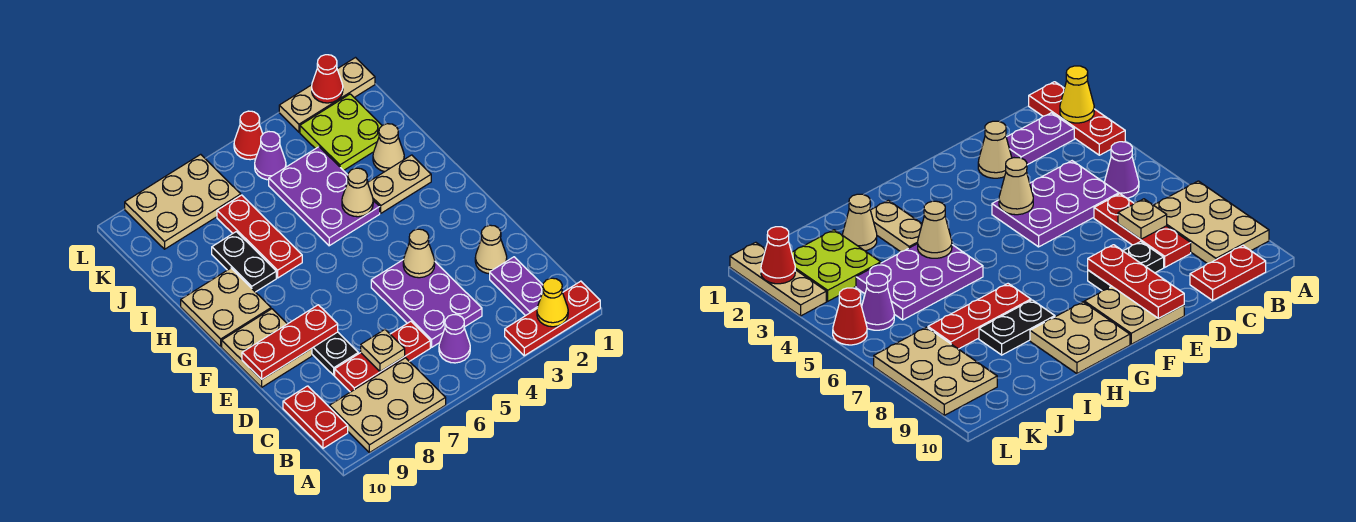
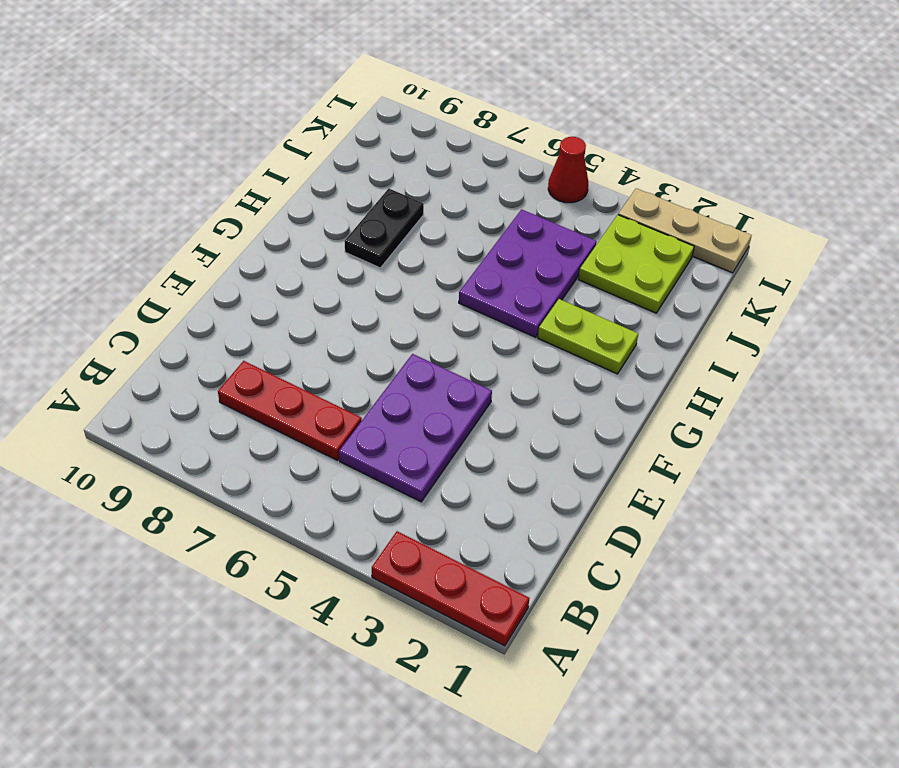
lime 1x2 plate [538,299,638,374] -> tan 1x2 plate [368,155,431,213]
none -> tan 2x3 plate [329,358,446,453]
none -> purple 1x2 plate [490,257,543,316]
none -> purple 1x1 cone [439,315,470,363]

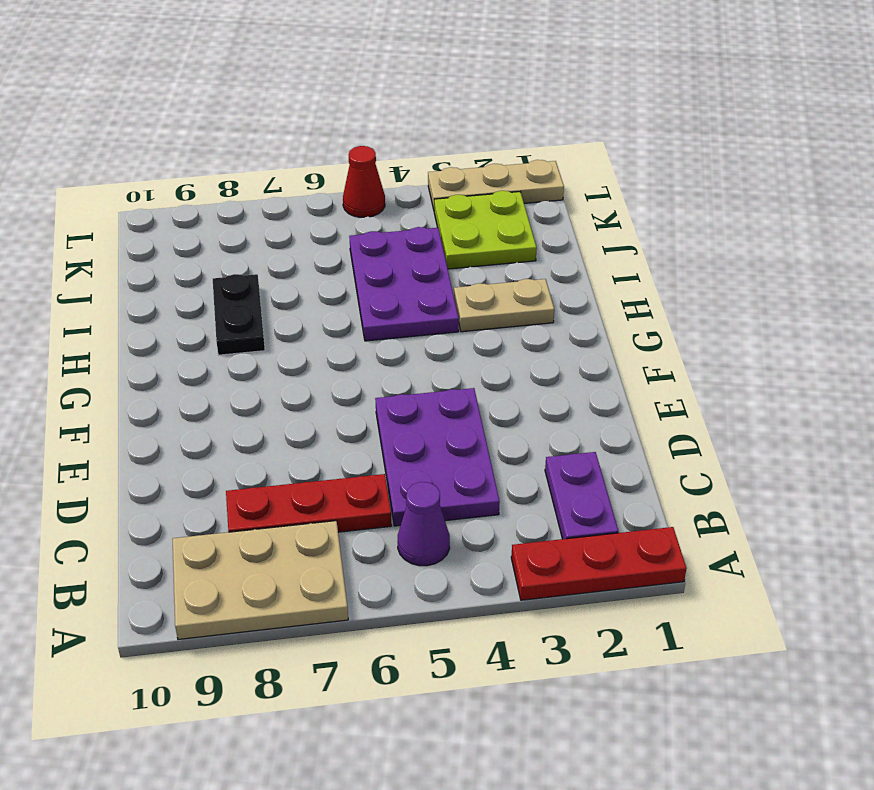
none -> red 1x2 plate [283,386,348,448]
none -> tan 1x1 cone [475,225,507,274]
none -> black 1x2 plate [312,332,358,375]

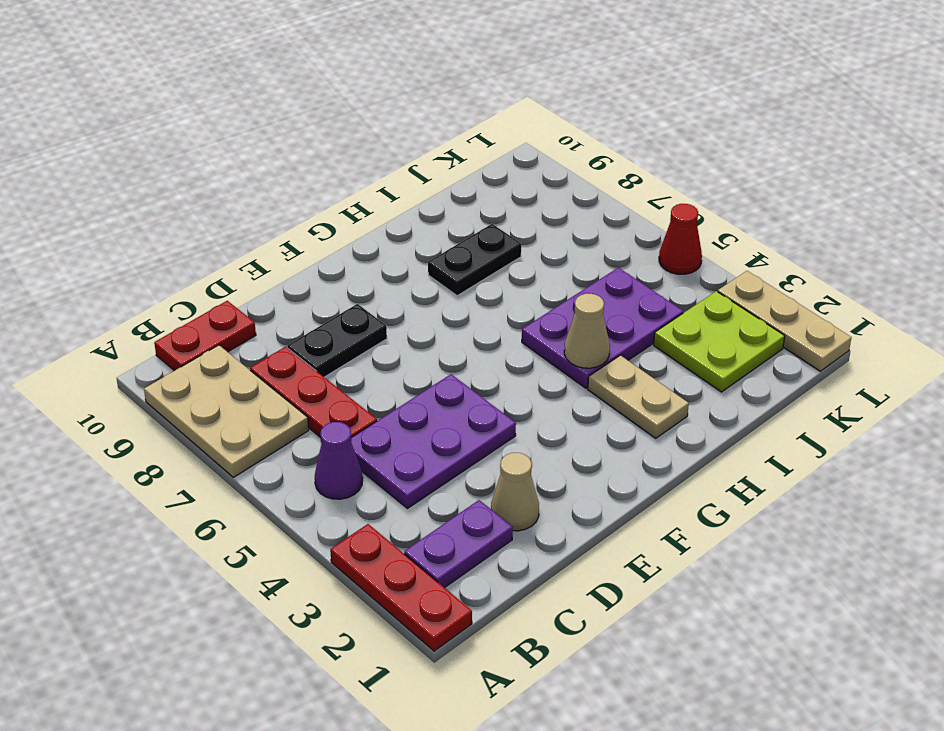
none -> tan 2x2 plate [222,309,312,387]
none -> tan 2x2 plate [181,268,271,347]
none -> red 1x3 plate [217,195,302,278]

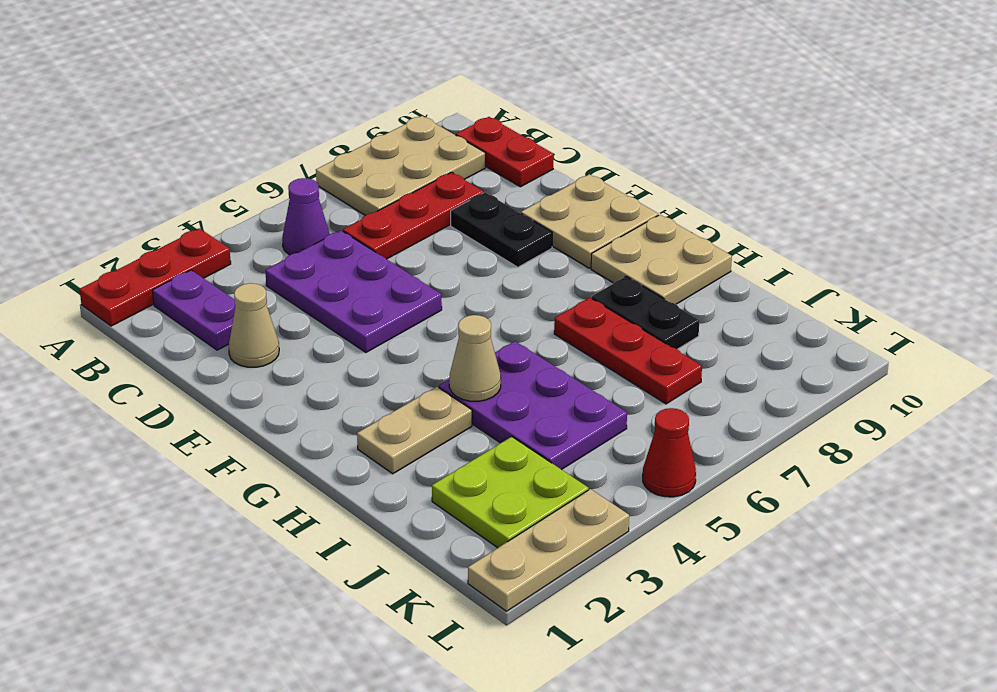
none -> tan 1x1 cone [373,124,404,172]
none -> purple 1x1 cone [255,132,286,180]
none -> tan 2x3 plate [125,154,241,249]

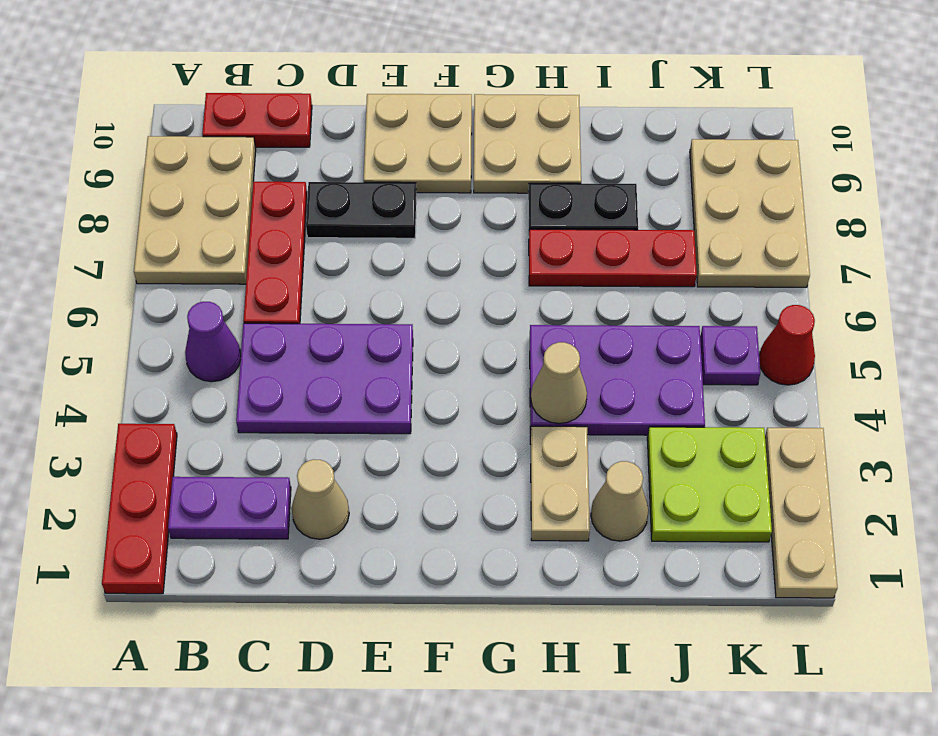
purple 1x1 plate [700,326,760,385] -> purple 1x1 cone [255,132,286,180]
none -> yellow 1x1 cone [537,278,568,327]
none -> tan 1x1 plate [361,329,405,372]
none -> tan 1x1 cone [403,229,435,278]

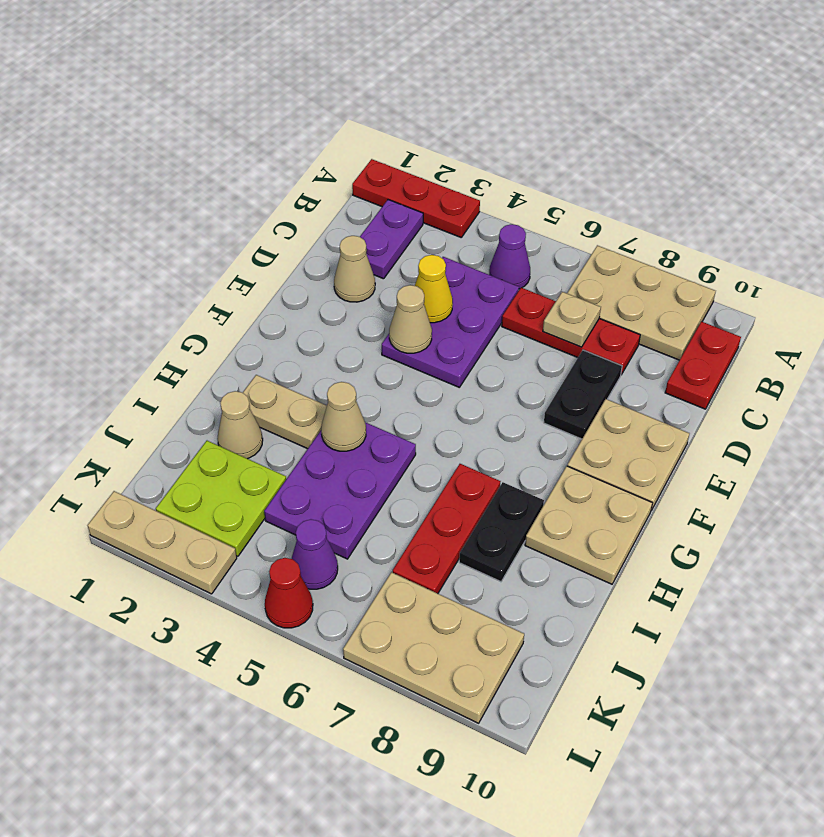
yellow 1x1 cone [415,255,453,323] -> yellow 1x1 cone moved to [537,278,568,327]
none -> red 1x3 plate [242,305,338,379]
none -> red 1x1 cone [312,55,343,103]

